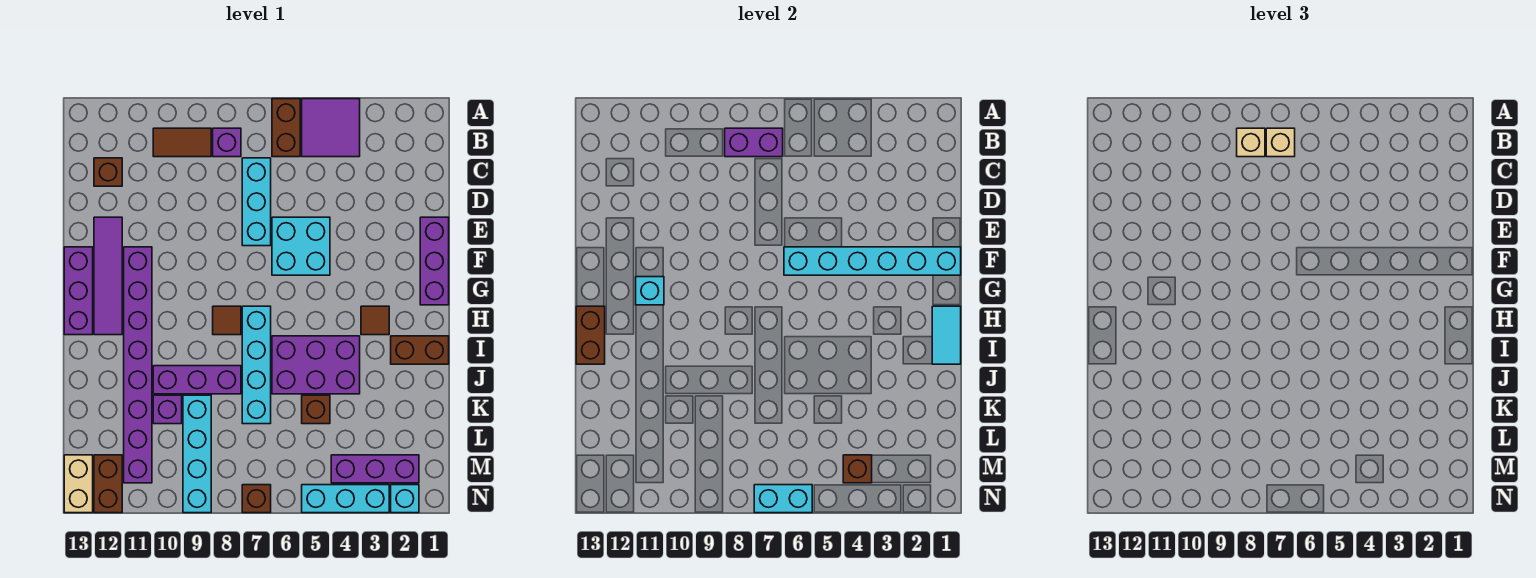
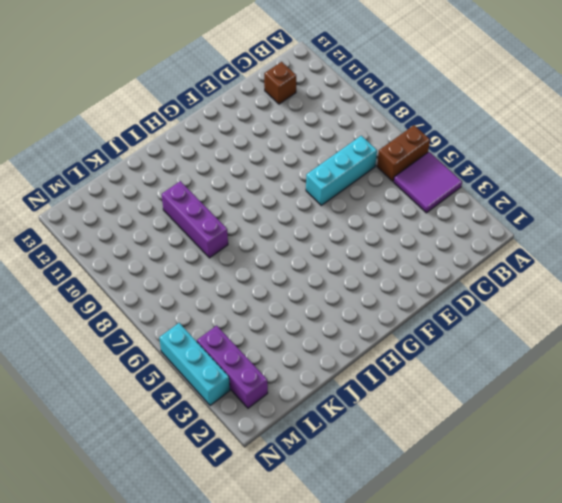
none -> purple 1x1 brick [213,128,241,157]
none -> brown 1x2 tile [153,128,211,157]
none -> purple 1x3 brick [420,217,449,305]
none -> cyan 2x2 brick [272,217,330,275]

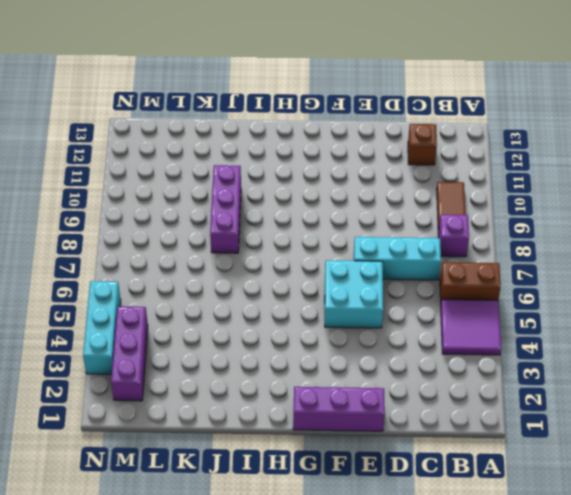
none -> purple 1x4 tile [94,217,122,335]
none -> purple 1x8 brick [124,247,152,483]
none -> purple 1x3 brick [64,247,93,335]
none -> brown 1x1 tile [361,306,389,335]

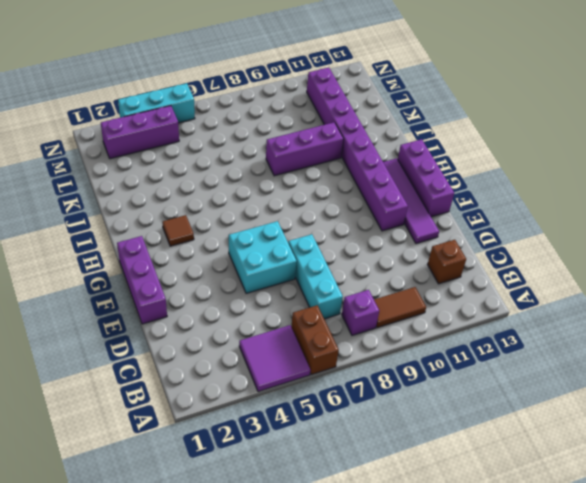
none -> cyan 1x4 brick [242,306,271,424]
none -> brown 1x1 tile [213,306,241,335]
none -> brown 1x2 brick [391,336,449,364]
none -> purple 2x3 brick [272,336,360,394]

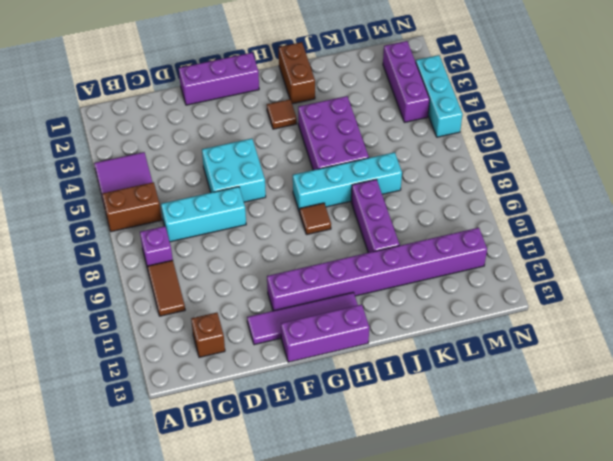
none -> brown 1x1 brick [302,395,330,424]
none -> cyan 1x4 brick [183,395,211,513]
none -> purple 1x1 brick [153,395,182,424]
none -> brown 1x2 brick [94,455,122,513]

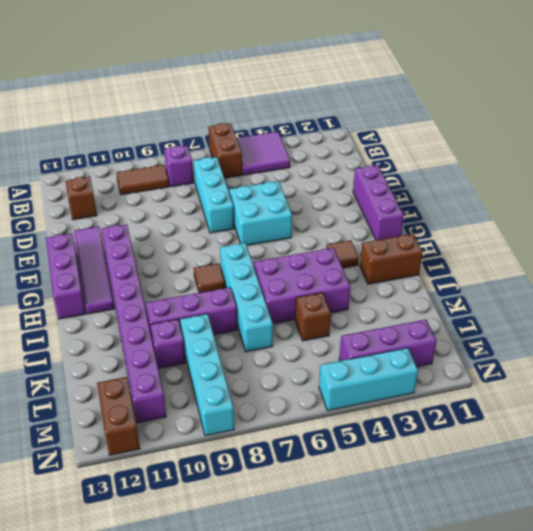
none -> tan 1x2 brick [64,455,93,513]
none -> cyan 1x1 brick [391,485,419,513]
none -> brown 1x1 brick [242,485,271,513]
none -> purple 1x2 brick [725,128,783,157]

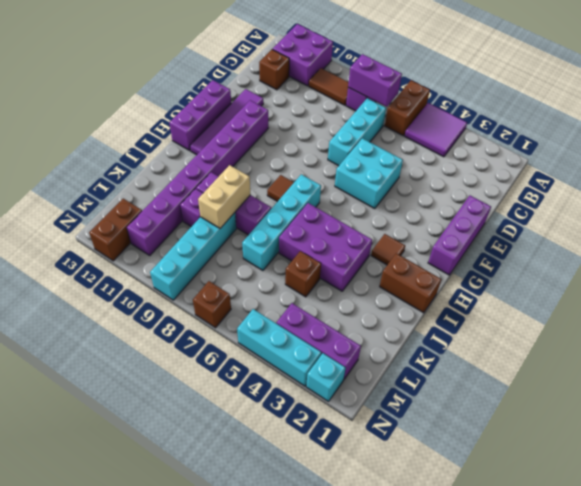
purple 2x2 brick [272,24,333,86] -> none
tan 1x2 brick [198,165,250,228] -> tan 1x2 brick moved to [64,455,93,513]
none -> cyan 1x6 brick [784,247,961,275]
none -> cyan 1x1 brick [636,277,664,305]
none -> cyan 1x2 tile [932,306,961,364]
none -> brown 1x2 brick [576,306,605,364]

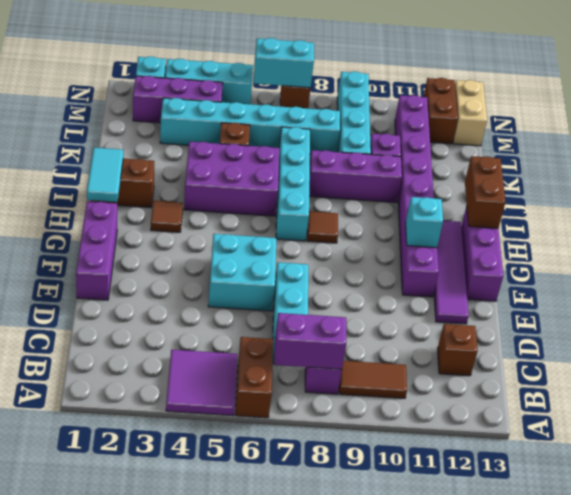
cyan 1x6 brick [160,98,340,154] -> cyan 1x6 brick moved to [784,247,961,275]
none -> brown 1x1 brick [843,455,872,483]
none -> tan 1x1 brick [1266,128,1295,157]
none -> tan 1x1 brick [1237,128,1265,157]

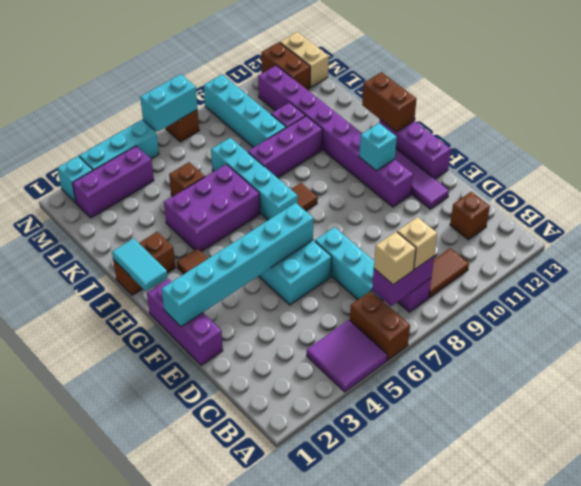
none -> brown 1x1 brick [843,455,872,483]

